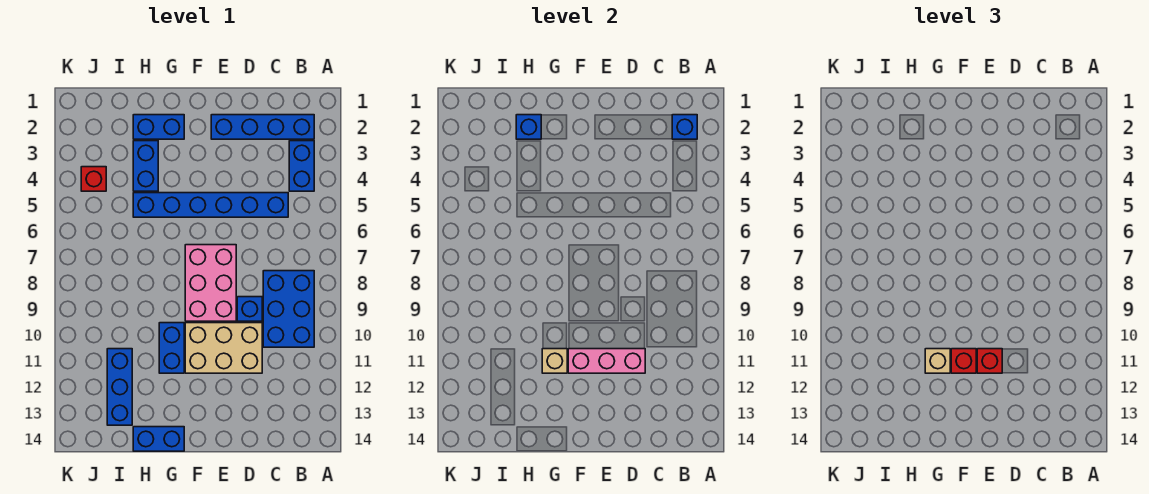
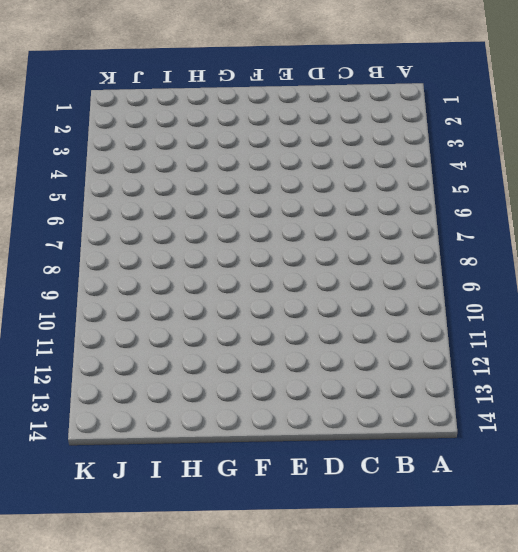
none -> blue 1x4 brick [211,115,314,139]
none -> blue 1x2 brick [289,141,314,191]
none -> blue 2x3 brick [263,271,314,347]

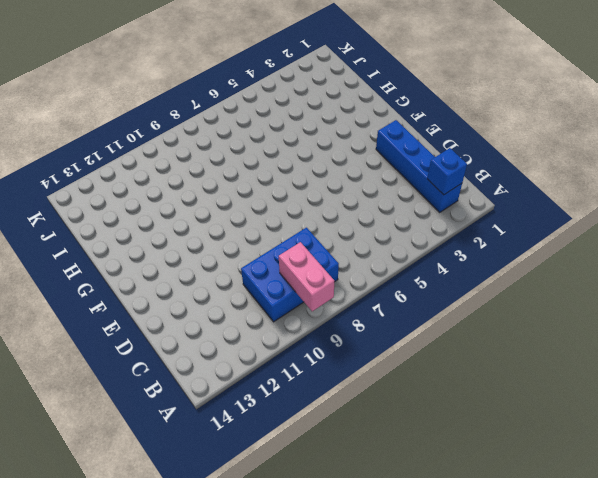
pink 1x2 brick [279,242,335,311] -> none
none -> blue 1x2 brick [289,141,314,191]
none -> blue 1x6 brick [133,193,288,217]
none -> blue 1x1 brick [237,297,262,321]

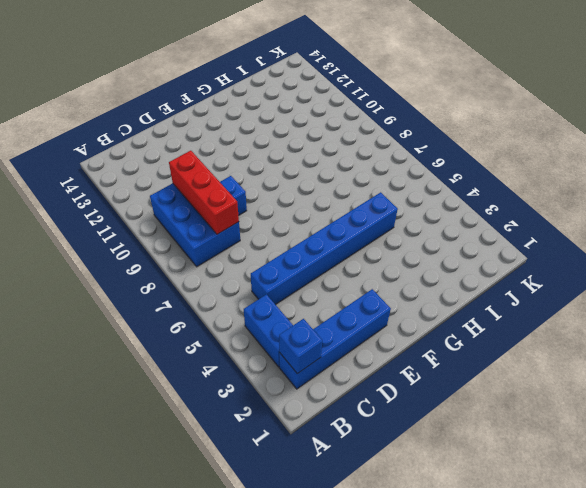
red 1x3 brick [169,151,239,234] -> none
none -> tan 2x3 brick [185,323,262,373]
none -> pink 2x3 brick [185,245,236,321]
none -> blue 1x2 brick [133,115,184,139]

